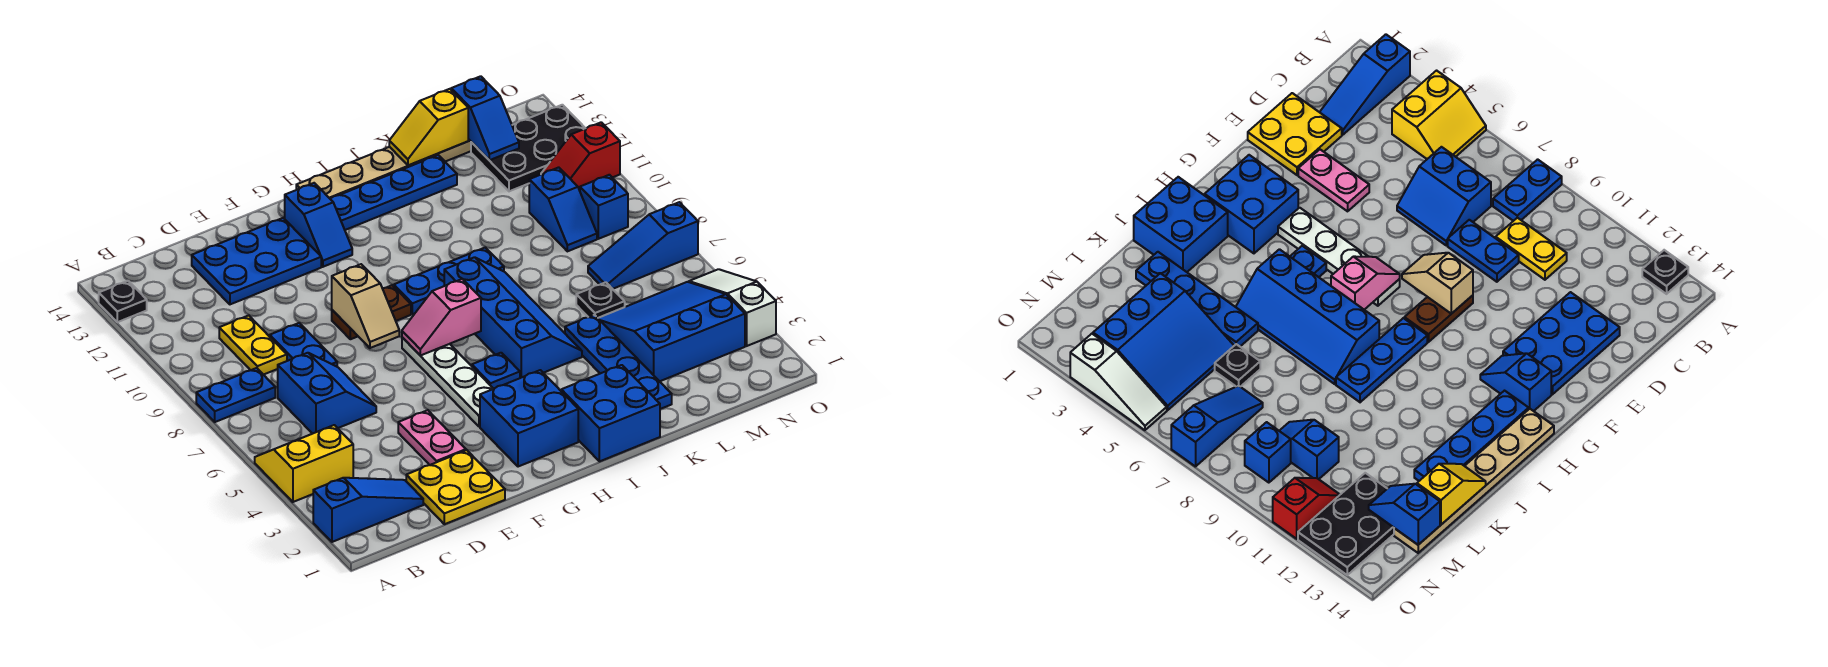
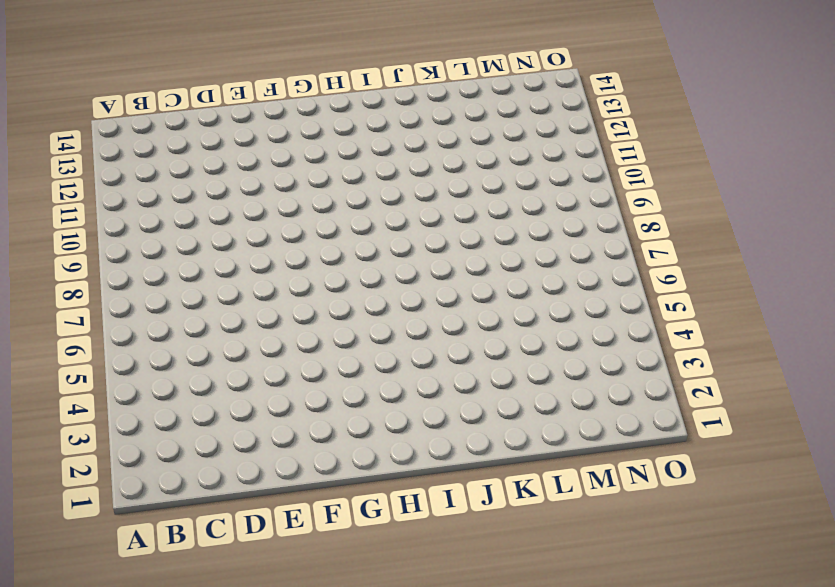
none -> blue 1x3 slope [313,478,423,542]
none -> yellow 2x2 slope [255,425,353,502]
none -> blue 1x2 plate [196,368,275,422]
none -> black 1x1 plate [99,281,147,322]

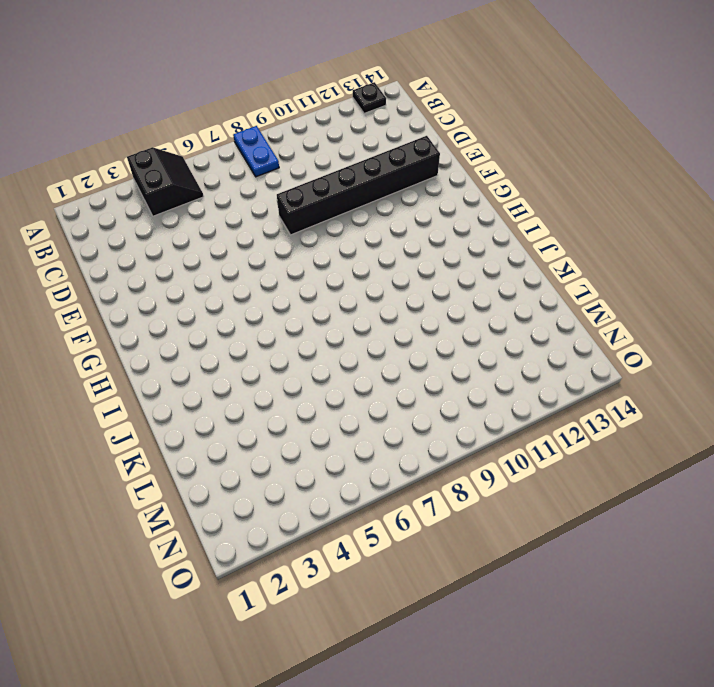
black 2x2 slope [127,147,204,216] -> yellow 2x2 slope [255,425,353,502]
black 1x6 brick [277,136,440,235] -> blue 2x3 plate [192,218,321,304]
none -> blue 1x3 slope [313,478,423,542]
none -> blue 2x2 slope [278,353,376,434]
none -> yellow 1x2 plate [219,315,287,375]
none -> yellow 2x2 plate [406,450,505,524]

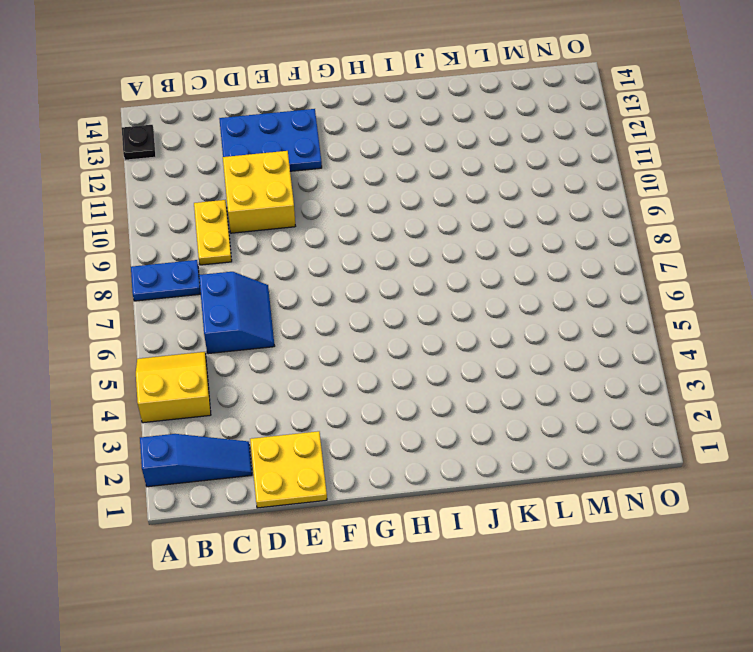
yellow 2x2 brick [223,151,295,233] -> none
none -> blue 1x2 plate [270,323,337,367]
none -> pink 1x2 plate [398,410,466,465]
none -> brown 1x2 plate [332,285,411,339]
none -> blue 2x2 brick [480,370,578,467]

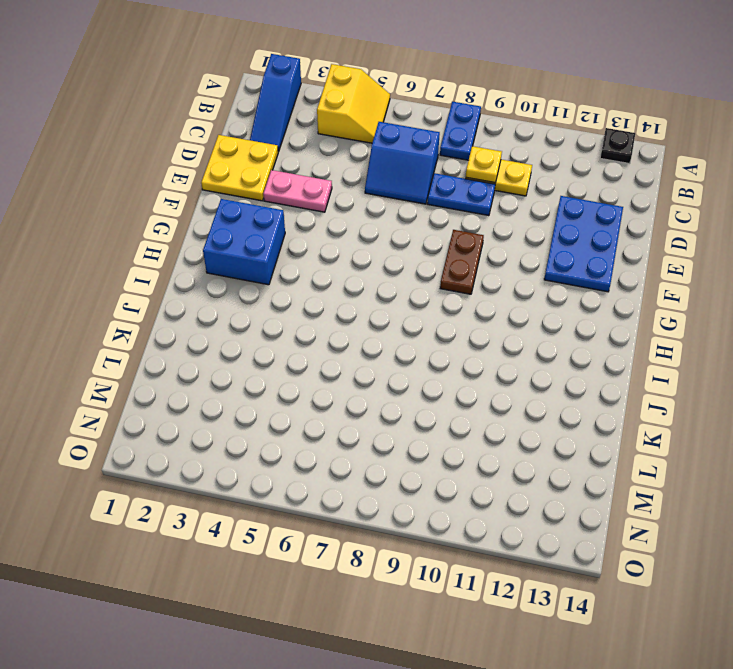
yellow 1x1 plate [466,146,502,183] -> none
none -> white 1x4 plate [402,337,493,427]
none -> blue 1x2 slope [285,183,352,267]
none -> blue 1x1 plate [472,353,520,389]
none -> blue 1x3 plate [394,247,504,314]

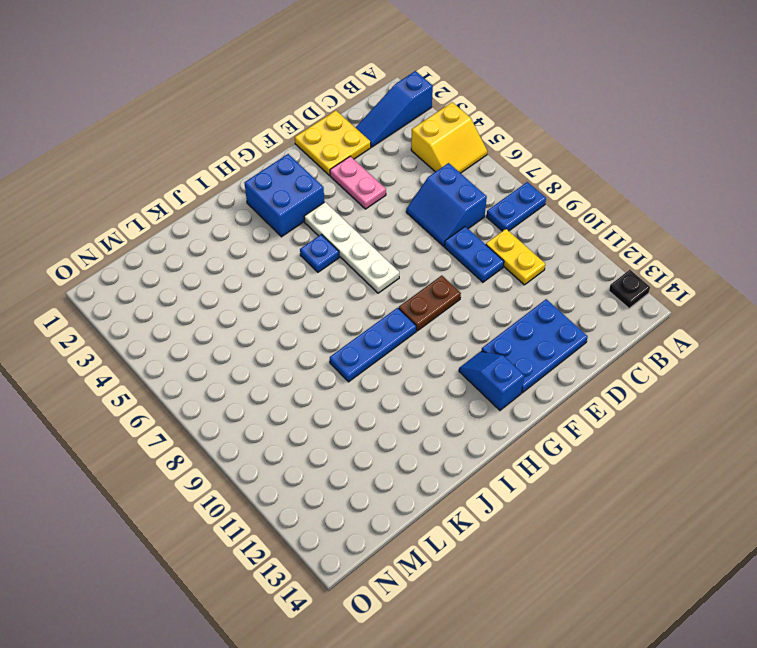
none -> blue 1x4 plate [331,155,457,230]
none -> tan 1x6 plate [296,139,471,199]
none -> blue 2x2 brick [561,365,660,461]
none -> blue 2x4 slope [444,257,582,378]

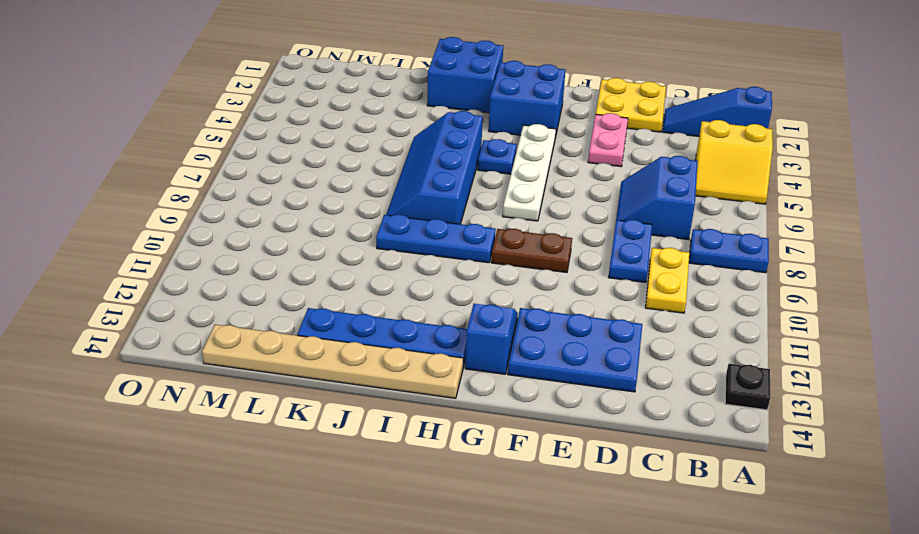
none -> blue 1x4 plate [565,315,672,409]
none -> blue 3x3 slope [598,282,745,381]
none -> black 1x1 plate [576,282,625,318]
none -> blue 1x3 slope [588,202,698,289]

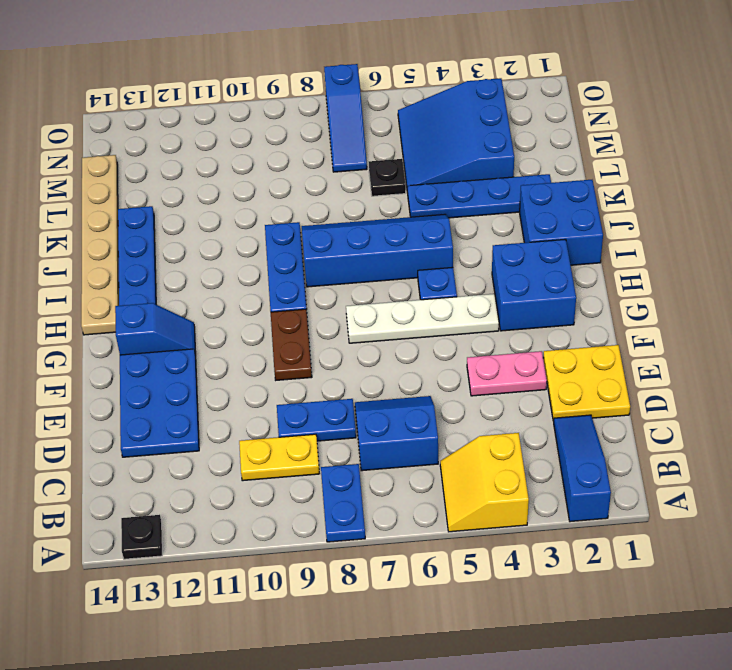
none -> blue 1x2 slope [529,167,597,251]
none -> black 2x3 plate [471,105,585,191]
none -> blue 1x1 brick [580,175,628,239]
none -> red 1x2 slope [541,122,620,191]

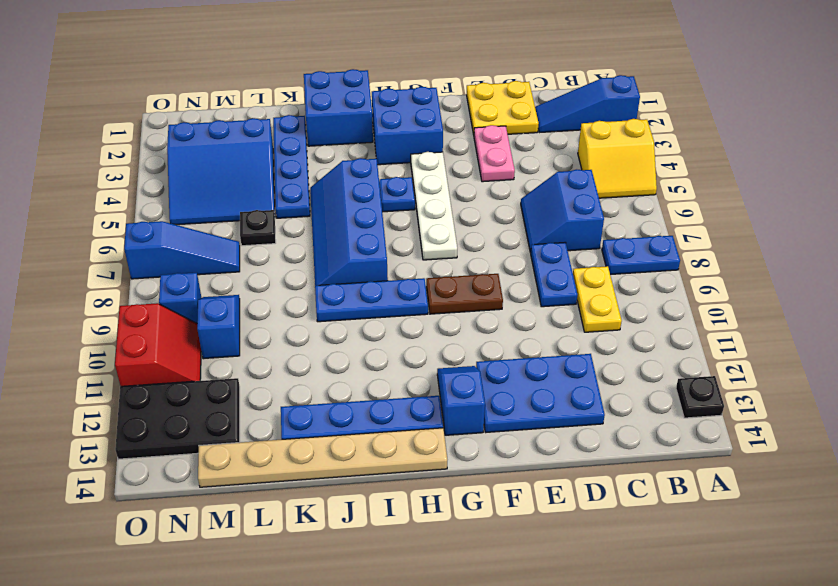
red 2x2 slope [115,303,201,386] -> red 1x2 slope [541,122,620,191]
none -> white 1x3 slope [689,269,776,346]
none -> tan 1x2 slope [332,264,399,348]
none -> pink 1x2 slope [402,279,481,356]
none -> yellow 1x2 slope [389,89,468,165]

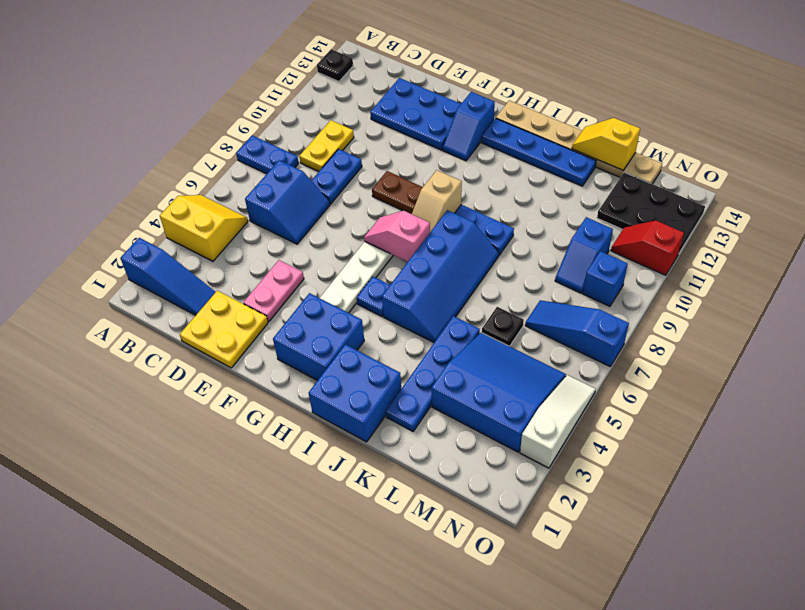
tan 1x2 slope [412,170,462,232] -> tan 1x2 slope moved to [332,264,399,348]
none -> blue 1x2 slope [451,76,519,160]

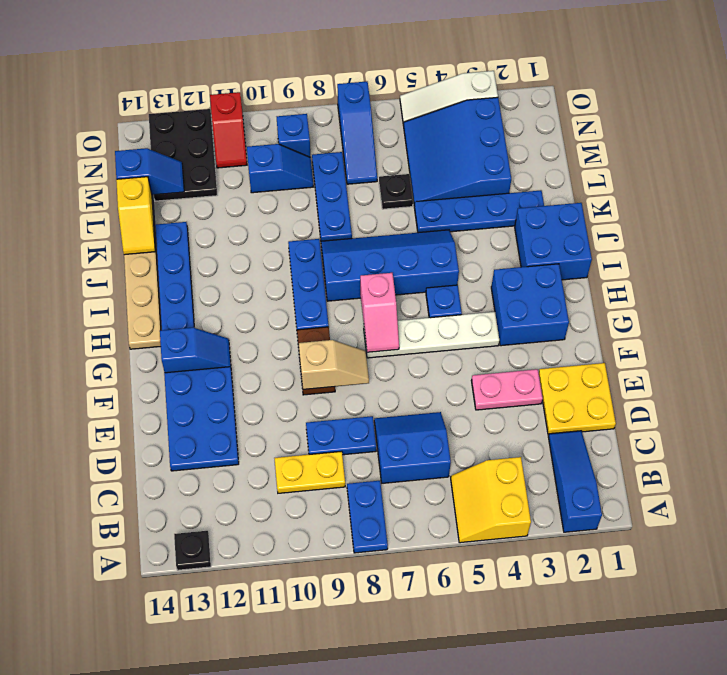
blue 1x3 plate [312,152,352,241] -> none

